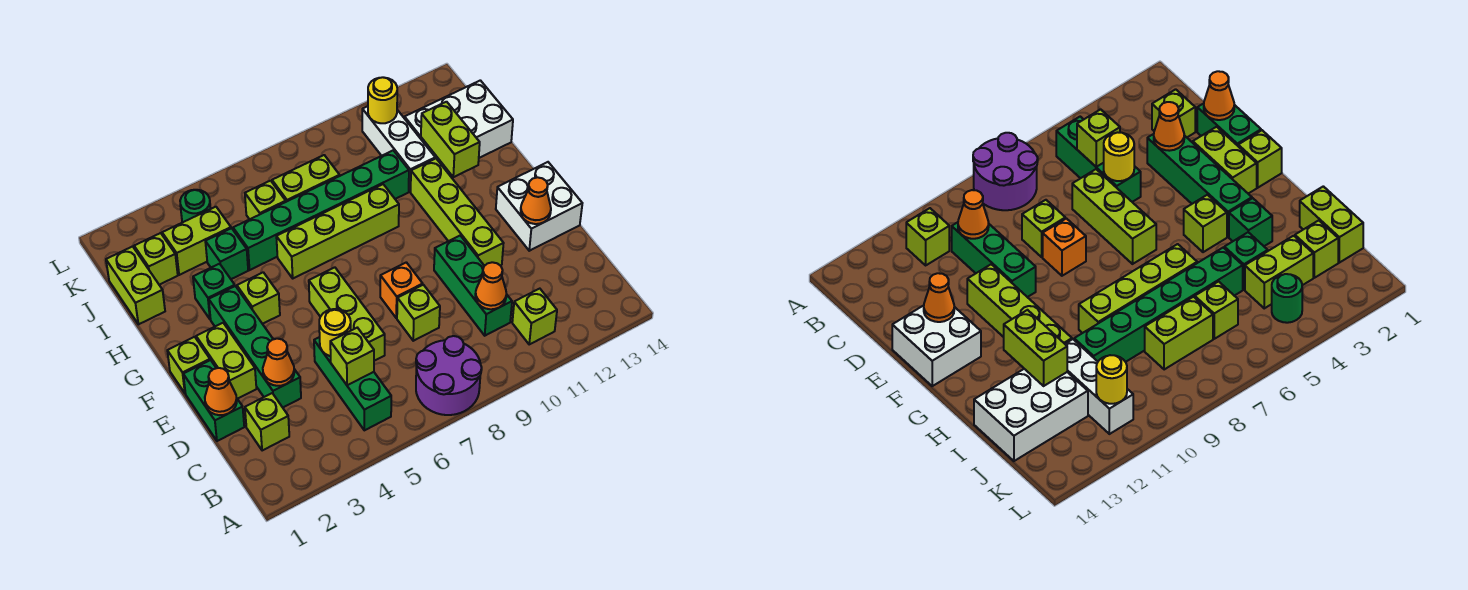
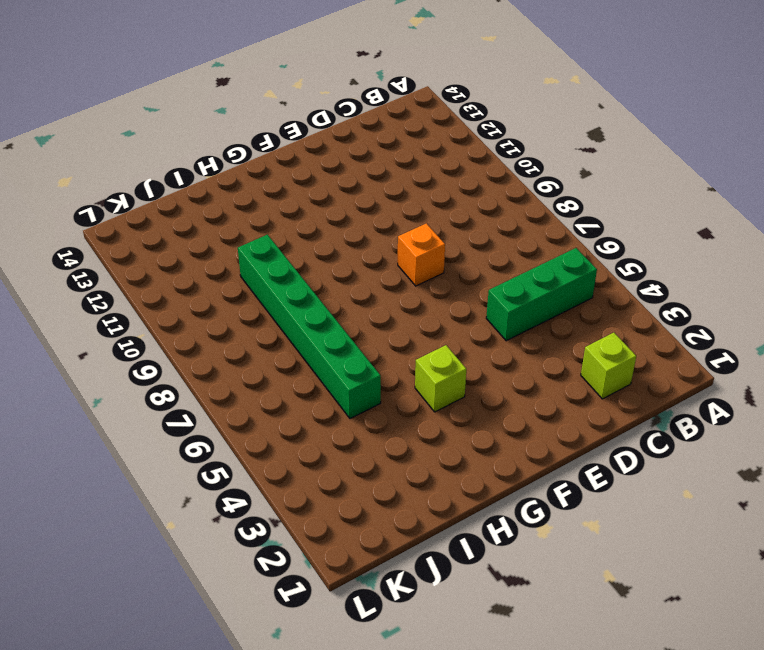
none -> purple 2x2 round brick [416,336,482,415]
none -> lime 1x1 brick [512,289,557,344]
none -> green 1x3 brick [434,236,512,336]
none -> green 1x2 brick [183,360,244,441]

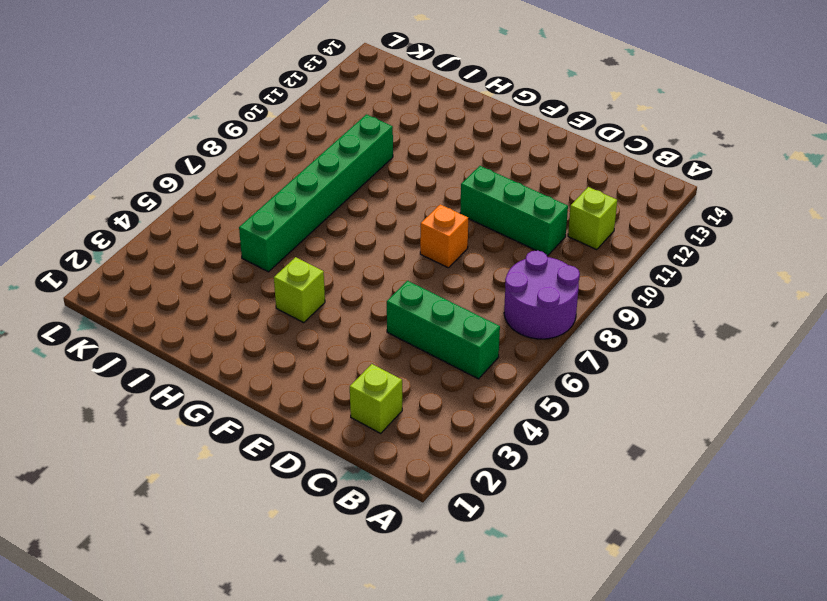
none -> green 1x2 brick [183,360,244,441]
none -> green 1x4 brick [209,286,301,407]
none -> lime 1x3 brick [309,267,385,361]
none -> lime 1x1 brick [397,285,440,341]

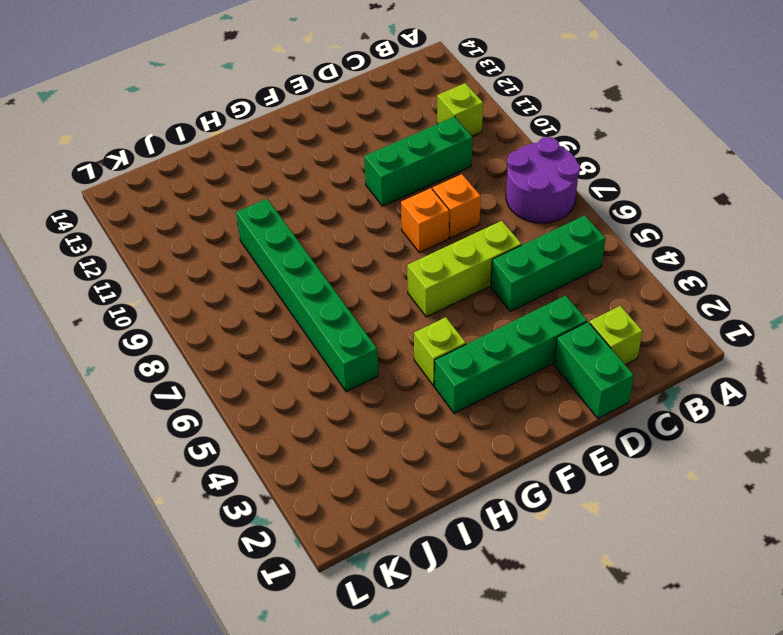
green 1x2 brick [554,322,634,419] -> green 1x2 brick turned to [183,360,244,441]
orange 1x1 brick [433,174,481,238] -> lime 1x1 brick [397,285,440,341]
none -> lime 1x2 brick [196,323,256,399]
none -> lime 1x4 brick [411,158,504,266]
none -> white 2x2 brick [496,162,582,251]
none -> lime 1x1 brick [167,337,210,393]

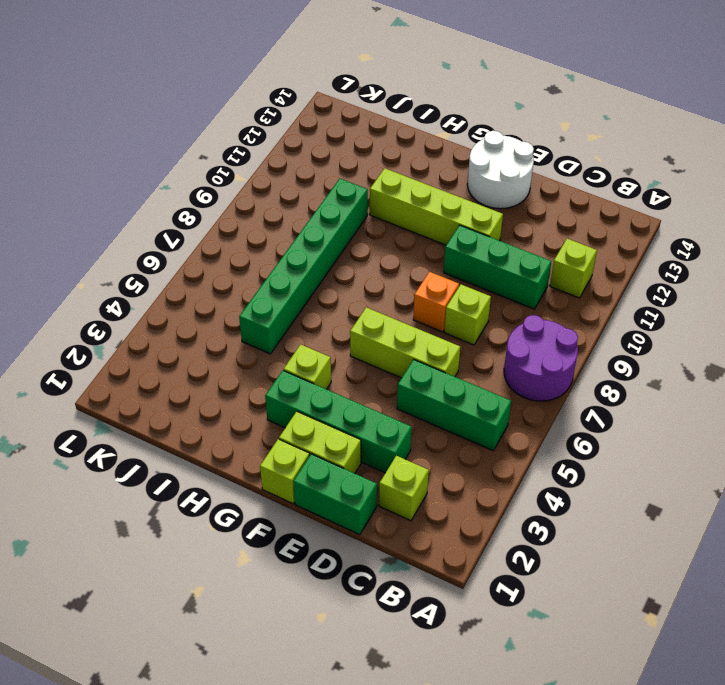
white 2x2 round brick [467,131,534,209] -> white 2x2 brick [496,162,582,251]
none -> green 1x1 brick [193,264,235,319]
none -> lime 1x4 brick [276,184,399,278]
none -> lime 1x2 brick [106,246,165,324]
none -> green 1x1 brick [205,228,248,279]

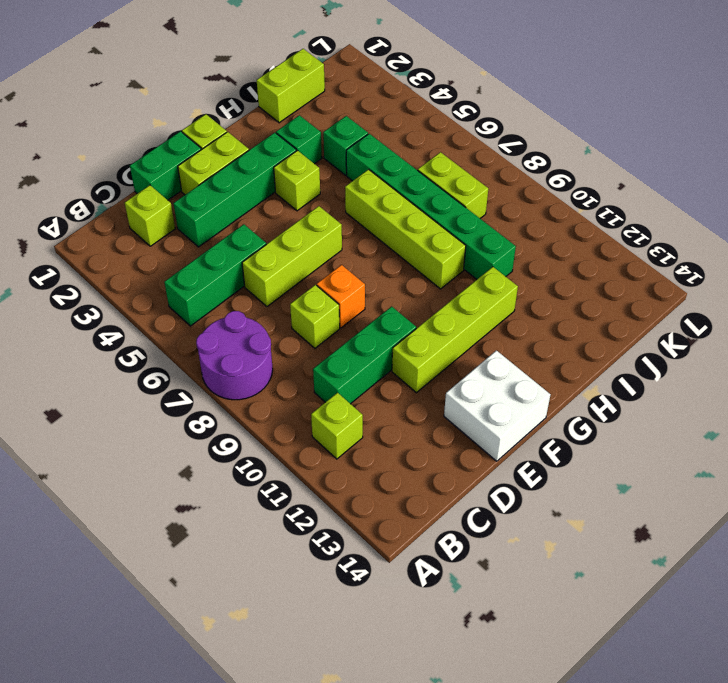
none -> white 1x3 brick [362,106,435,192]
none -> white 2x3 brick [405,80,513,173]
none -> lime 1x1 brick [134,233,178,285]
none -> lime 1x2 brick [162,207,231,275]

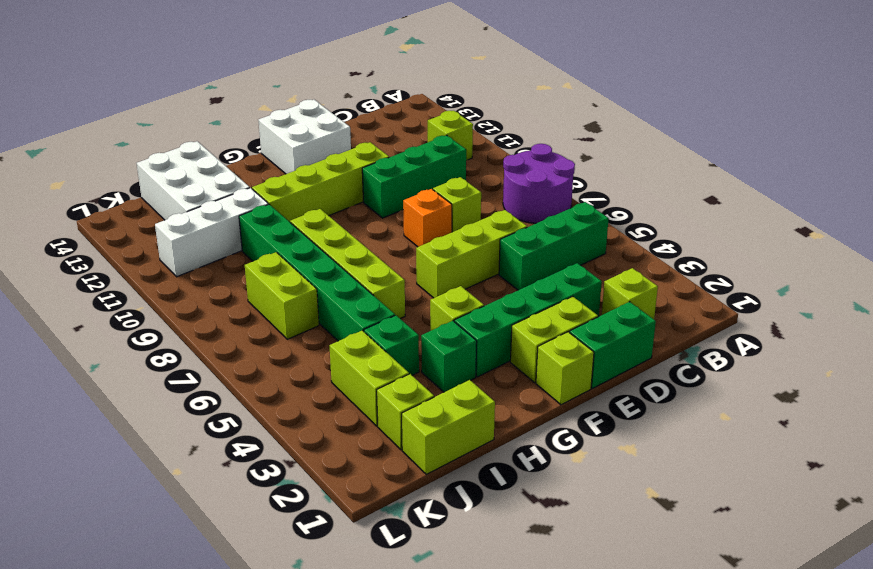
none -> lime 1x1 brick [245,181,286,219]
none -> green 1x1 round brick [180,190,211,222]
none -> lime 1x1 brick [330,328,374,385]
none -> orange 1x1 cone [475,262,506,309]

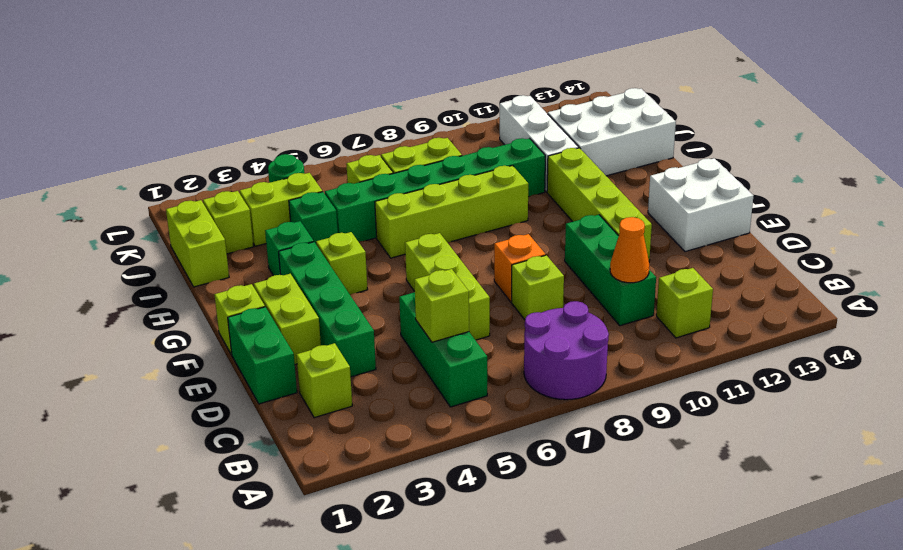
none -> orange 1x1 cone [205,368,237,415]
none -> orange 1x1 cone [263,339,294,386]
none -> yellow 1x1 round brick [319,309,351,356]
none -> orange 1x1 cone [521,177,551,224]

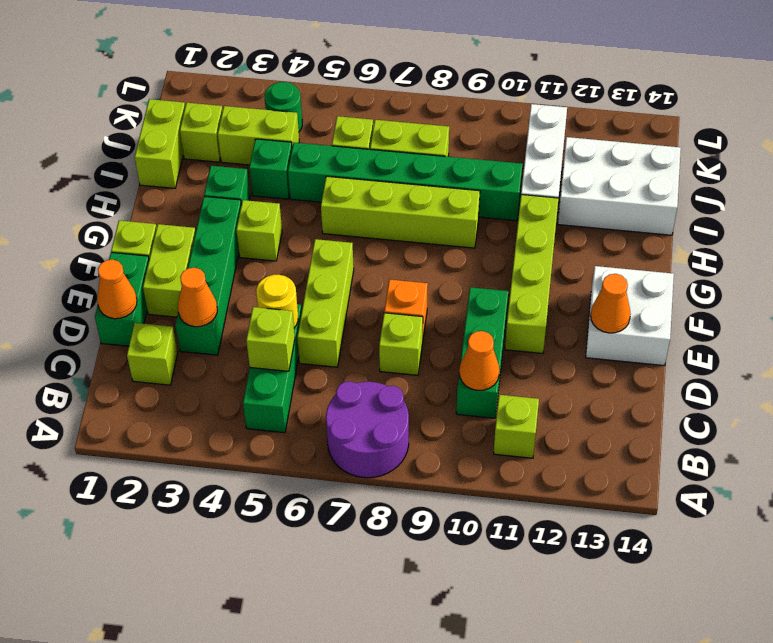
none -> lime 1x2 brick [421,102,480,177]
none -> yellow 1x1 round brick [368,77,397,123]

